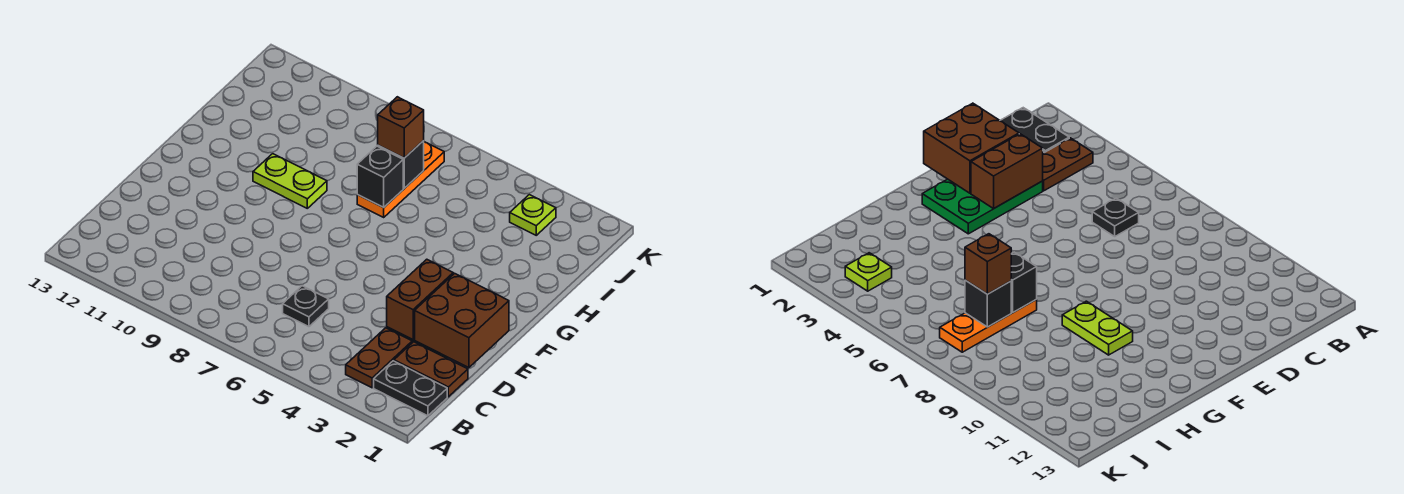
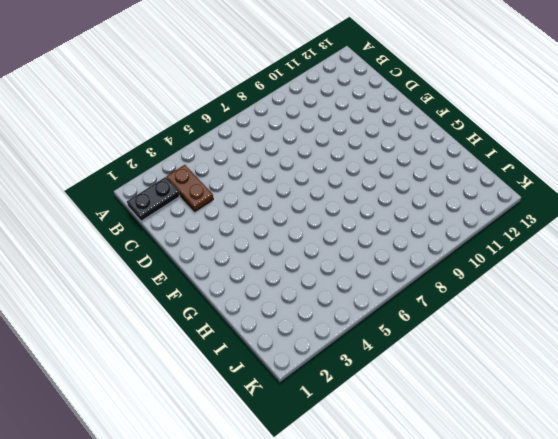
none -> brown 1x2 plate [394,342,468,397]
none -> black 1x1 plate [283,286,329,327]
none -> green 2x3 plate [922,179,1043,234]

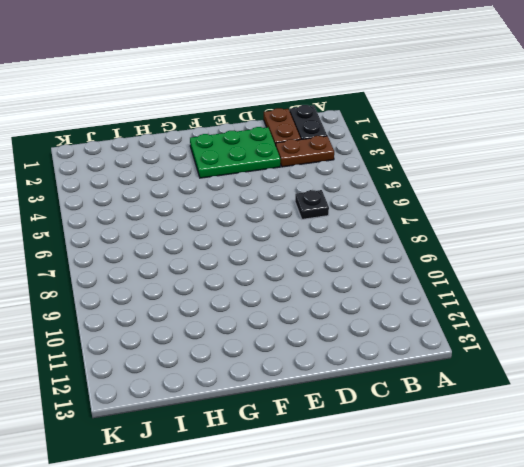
none -> lime 1x2 plate [253,154,327,208]
none -> orange 1x3 plate [357,142,444,217]
none -> lime 1x1 plate [510,195,556,235]

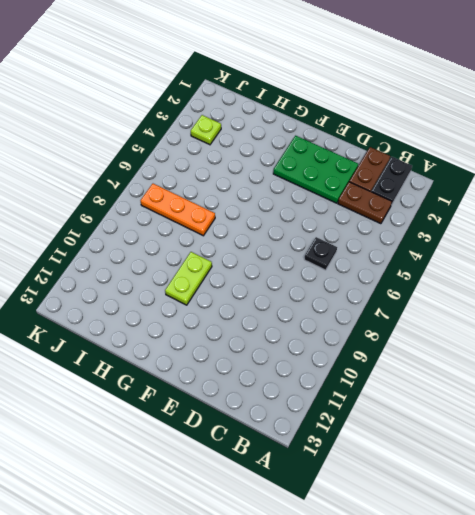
none -> brown 2x2 brick [415,273,509,368]
none -> brown 1x2 brick [387,259,453,340]
none -> black 1x1 brick [357,146,403,207]

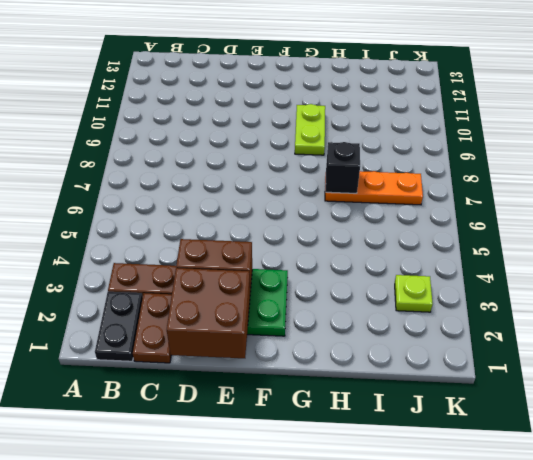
none -> black 1x1 plate [283,286,329,327]
none -> black 1x1 brick [378,141,424,188]
none -> brown 1x1 brick [378,97,424,158]

